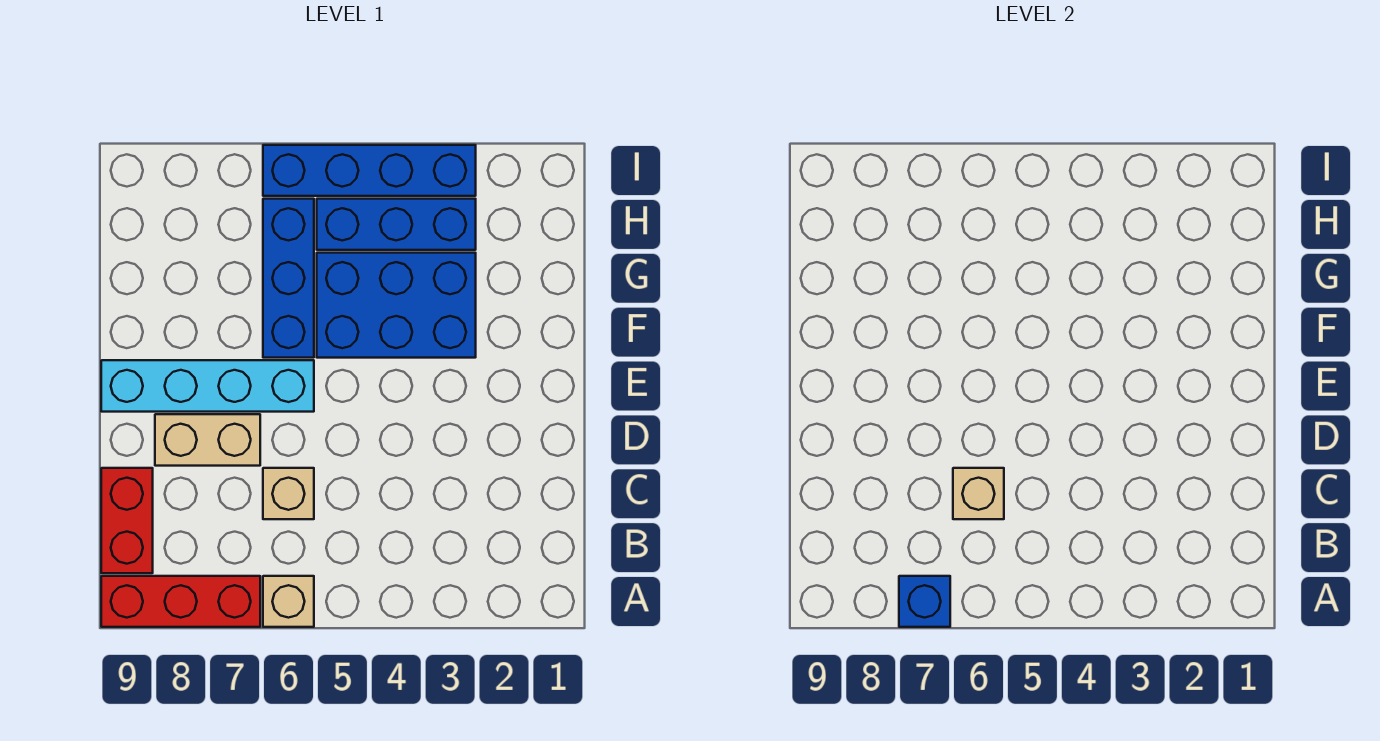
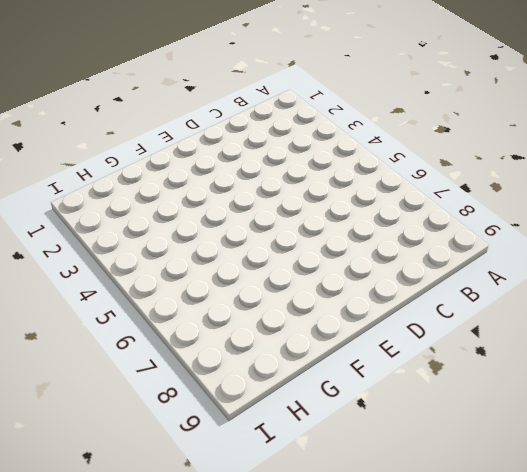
none -> tan 1x1 brick [263,576,314,627]
none -> red 1x3 brick [101,576,260,627]
none -> red 1x2 brick [101,468,153,573]

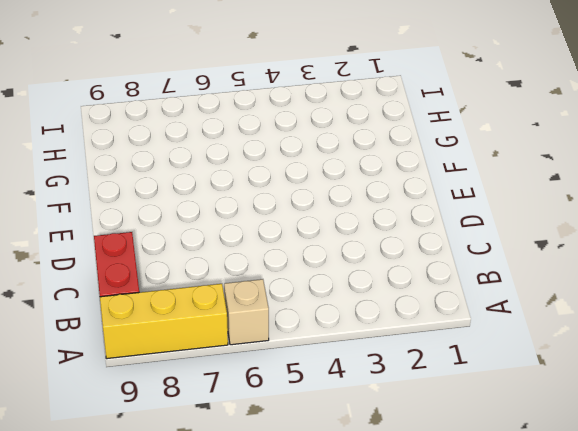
yellow 1x3 brick [100,284,228,359] -> red 1x3 brick [101,576,260,627]
none -> tan 1x1 brick [263,468,314,519]
none -> tan 1x2 brick [155,414,260,466]
none -> cyan 1x4 brick [101,360,314,412]

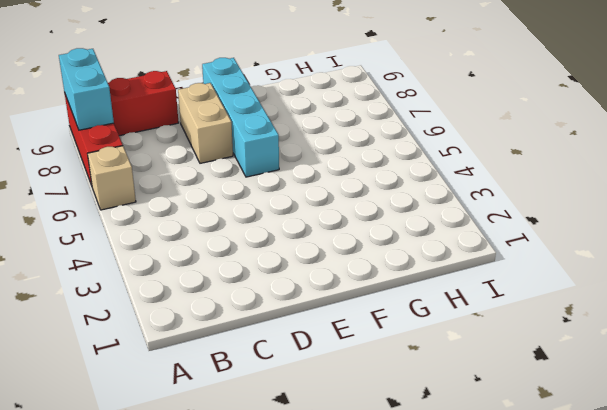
cyan 1x2 brick [59,48,114,130] -> none
none -> tan 1x1 brick [263,468,314,519]
none -> blue 2x3 brick [317,253,476,358]
none -> blue 1x3 brick [263,199,314,358]

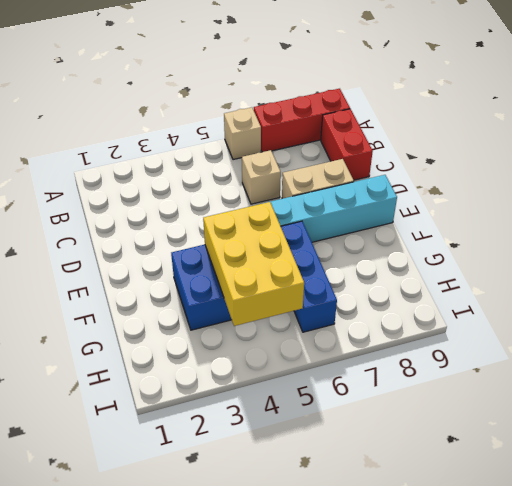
yellow 2x3 brick [203,202,304,326] -> none
none -> blue 1x3 brick [317,199,476,250]
none -> blue 1x4 brick [263,145,476,196]
none -> blue 1x1 brick [899,576,950,627]

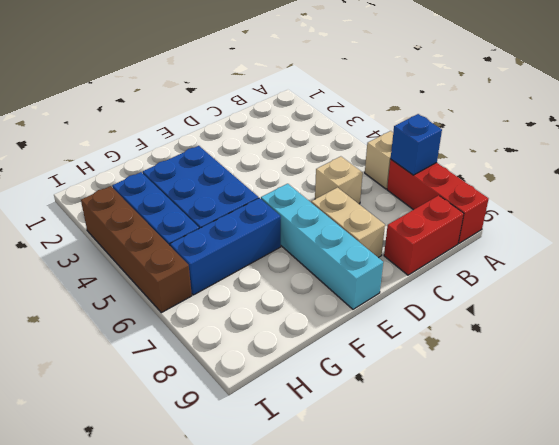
brown 1x4 brick [81,186,192,313] -> blue 1x4 brick [263,145,476,196]
none -> tan 1x1 brick [953,468,1004,519]

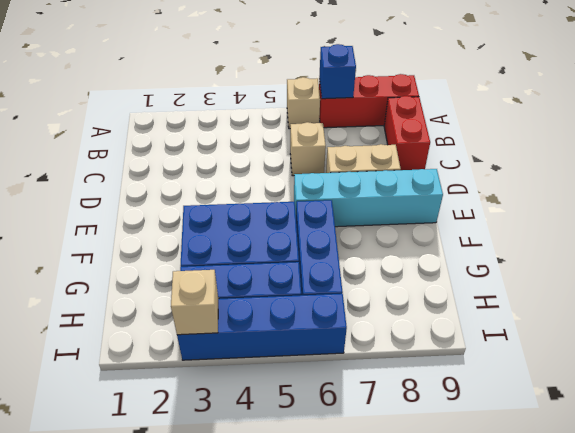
tan 1x1 brick [171,270,218,335] -> tan 1x1 brick moved to [953,468,1004,519]

